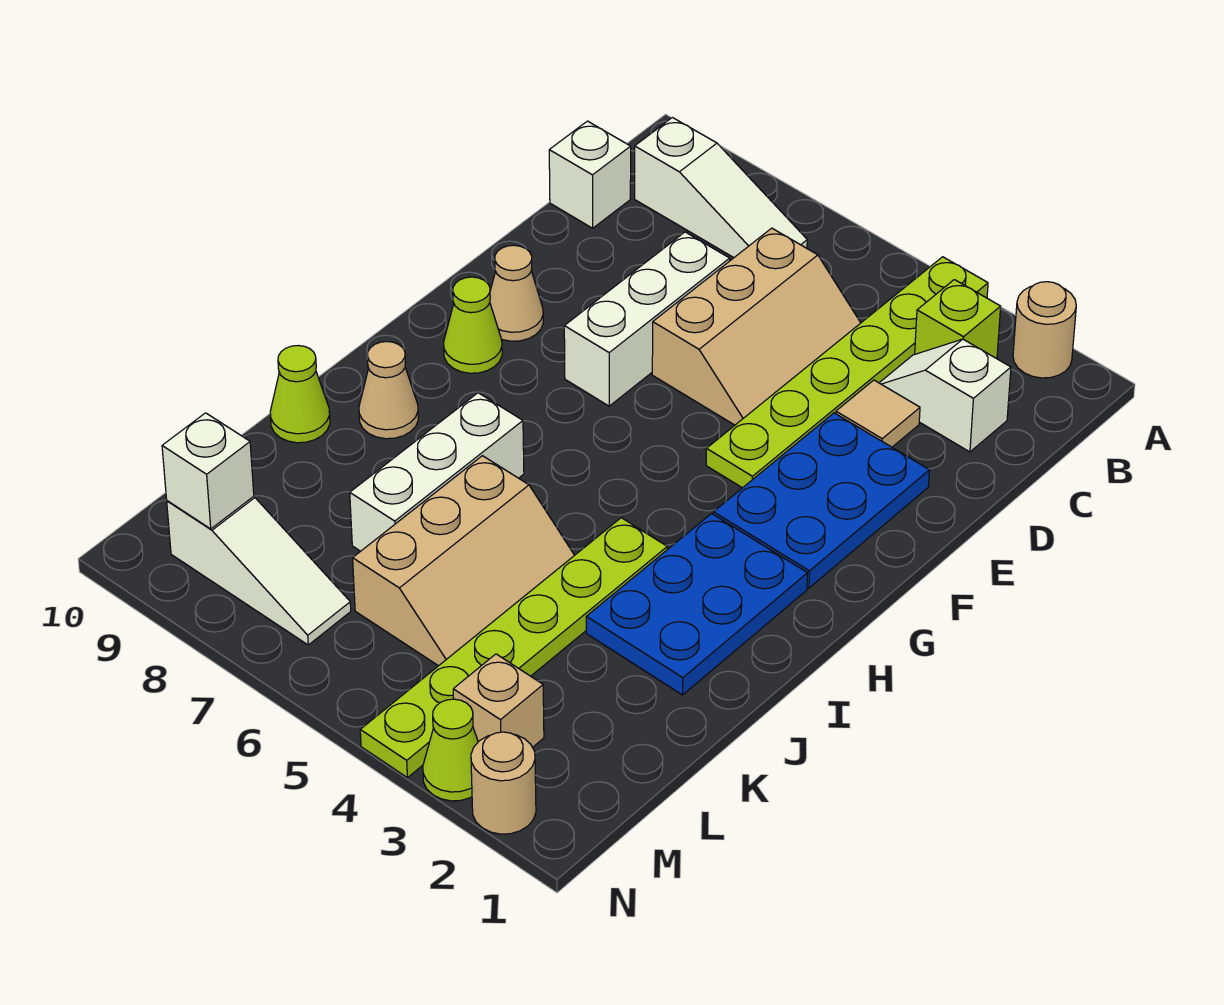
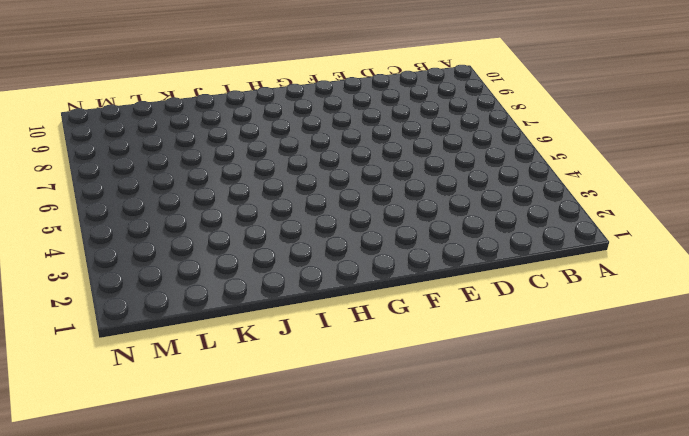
none -> tan 1x1 round brick [1013,282,1076,378]
none -> lime 1x6 plate [706,257,988,488]
none -> lime 1x1 brick [915,280,1001,359]

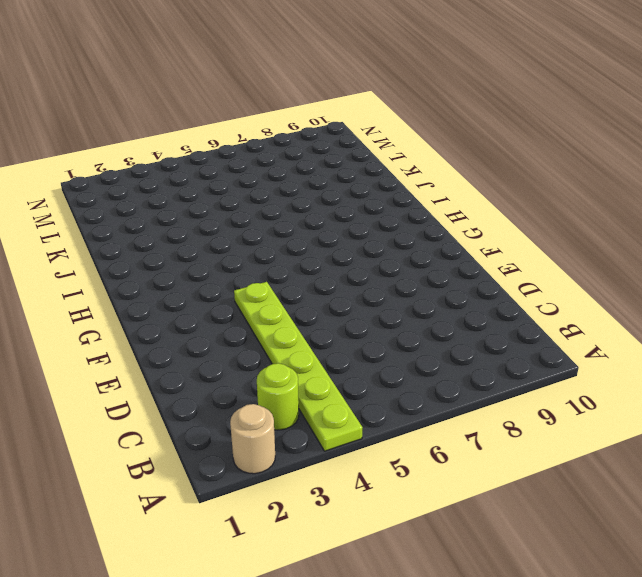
lime 1x1 round brick [257,363,299,430] -> lime 1x1 brick [915,280,1001,359]
none -> white 1x3 slope [634,118,807,258]
none -> white 1x2 slope [880,339,1011,452]
none -> tan 2x3 slope [652,228,861,425]

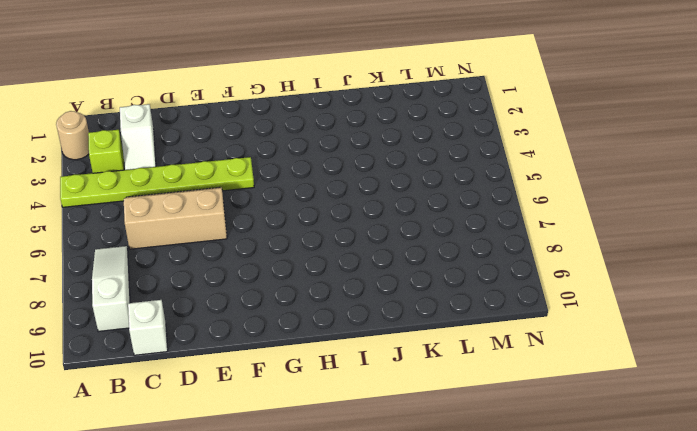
none -> tan 1x1 tile [836,380,920,447]
none -> white 1x3 brick [564,232,730,406]
none -> blue 2x3 plate [713,413,929,588]

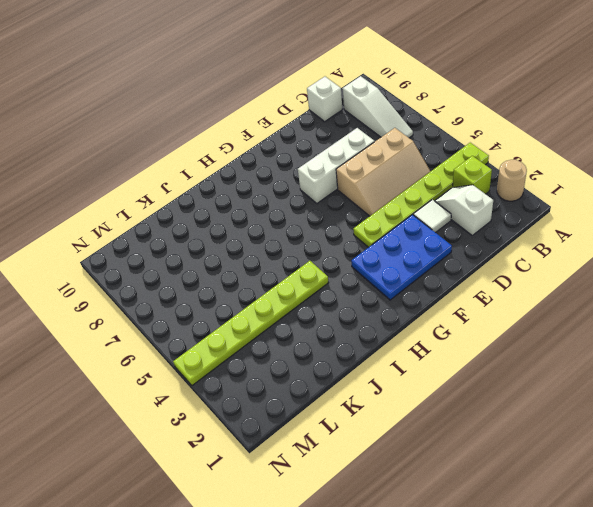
white 1x1 tile [413,200,451,233] -> tan 1x1 tile [836,380,920,447]
none -> tan 1x1 cone [490,245,543,341]
none -> lime 1x1 cone [444,277,502,373]
none -> blue 2x3 plate [586,514,807,695]

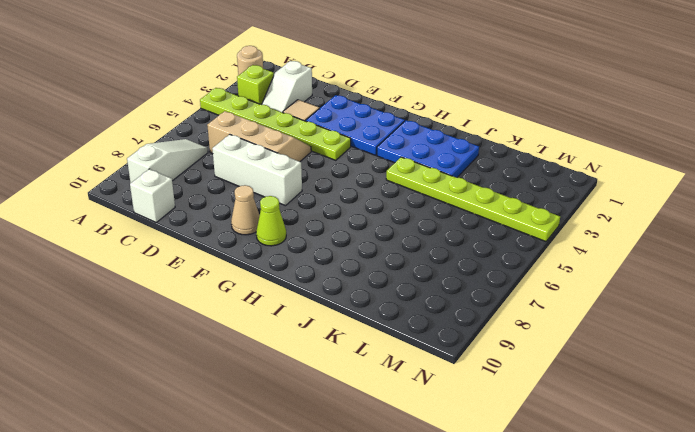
none -> white 1x3 brick [350,393,524,551]
none -> tan 1x1 cone [359,342,418,439]
none -> tan 2x3 slope [353,456,575,666]

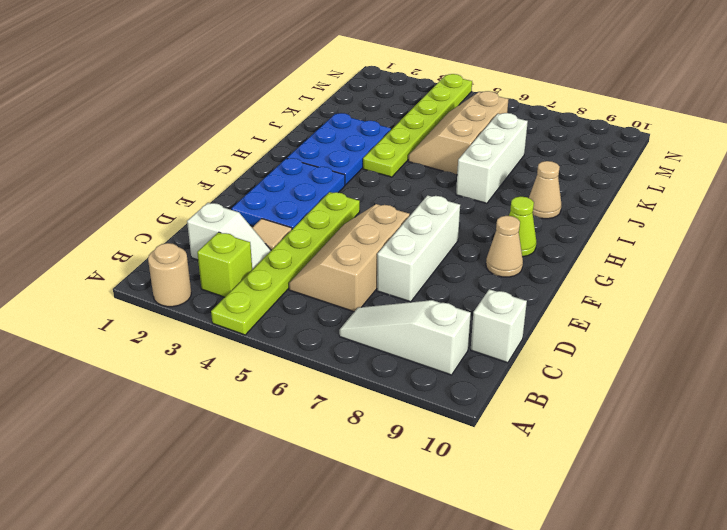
none -> lime 1x1 cone [270,346,330,443]
none -> tan 1x1 brick [453,654,544,747]
none -> white 1x3 slope [167,496,351,645]

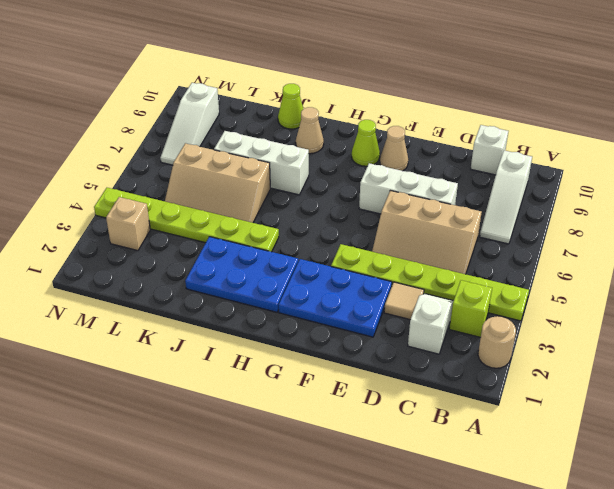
none -> tan 1x1 round brick [471,732,536,834]
none -> lime 1x1 cone [423,699,478,801]
none -> white 1x1 brick [162,413,254,529]

